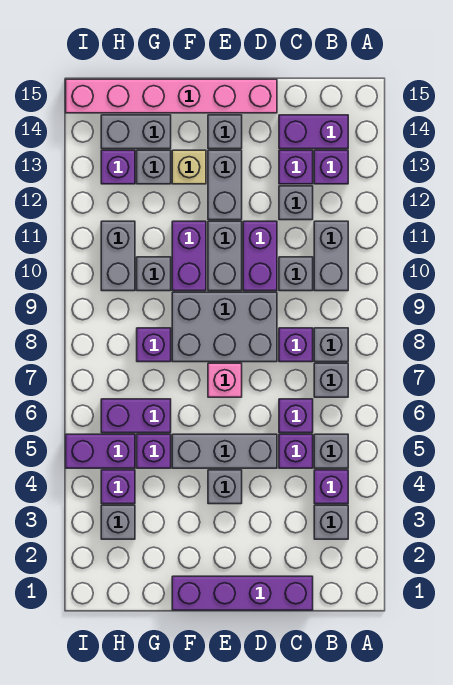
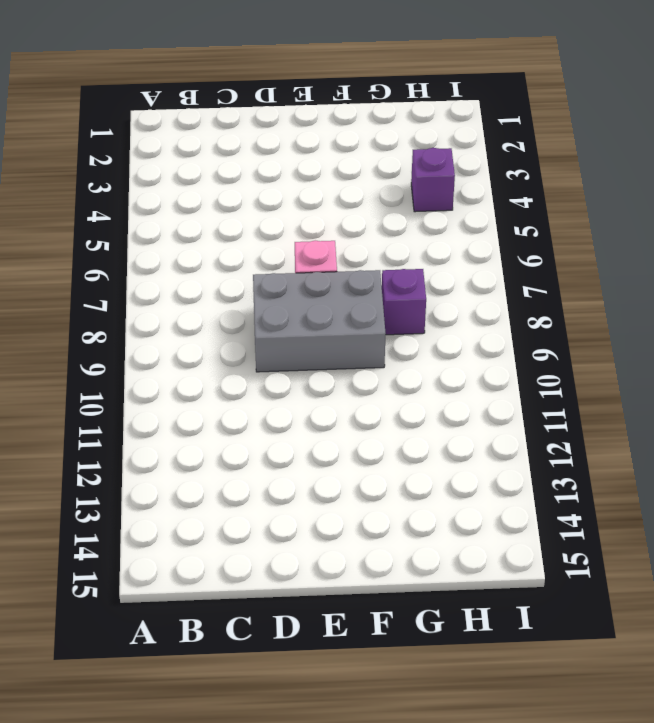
none -> grey 1x1 brick [314,505,348,539]
none -> purple 1x1 brick [314,470,348,504]
none -> grey 1x1 brick [314,434,348,468]
none -> grey 1x1 brick [314,363,348,397]

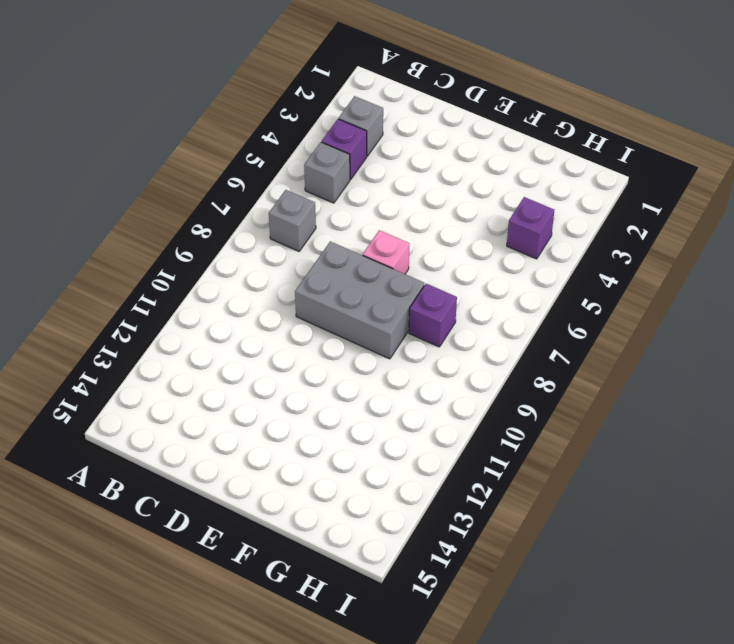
none -> grey 1x1 brick [314,328,348,362]
none -> grey 1x2 brick [314,221,348,291]
none -> purple 1x1 brick [314,150,348,184]
none -> purple 1x2 brick [279,115,348,149]

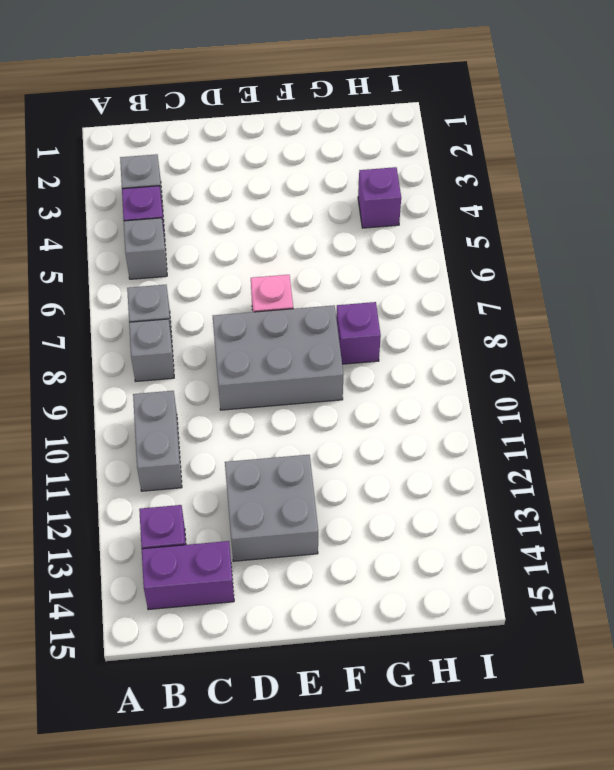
grey 2x2 brick [225,455,318,561] -> grey 1x2 brick [208,150,242,220]
none -> purple 1x4 brick [172,576,313,610]
none -> purple 1x1 brick [279,434,313,468]
none -> purple 1x1 brick [279,399,313,433]
none -> purple 1x1 brick [279,328,313,362]

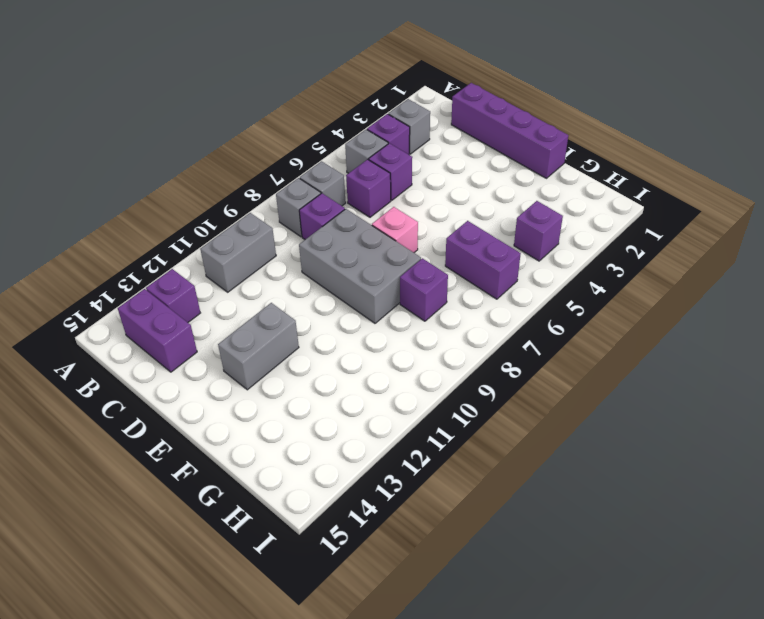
none -> grey 1x1 brick [279,257,313,291]
none -> grey 1x1 brick [279,186,313,220]
none -> purple 1x1 brick [279,150,313,184]
none -> grey 1x3 brick [172,434,277,468]

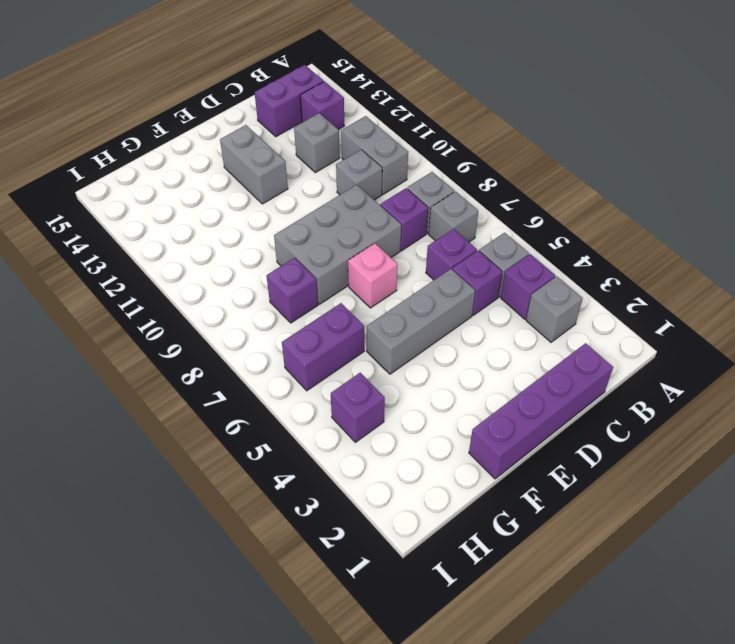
none -> purple 1x1 brick [279,150,313,184]
none -> purple 1x2 brick [243,221,277,291]
none -> pink 1x6 brick [66,79,277,113]
none -> grey 1x1 brick [208,470,242,504]

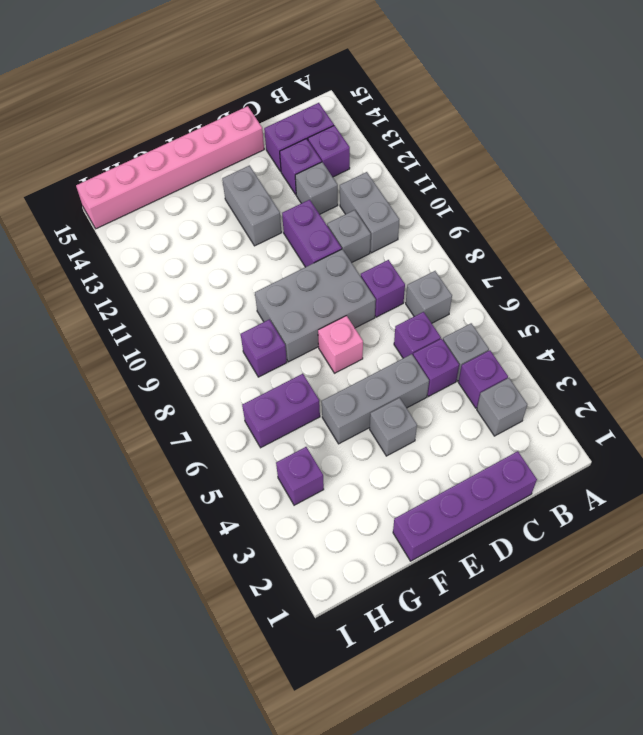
none -> grey 1x1 brick [314,328,348,362]
none -> grey 1x2 brick [208,221,242,291]
none -> grey 1x1 brick [208,115,242,149]
none -> purple 1x2 brick [172,221,206,291]

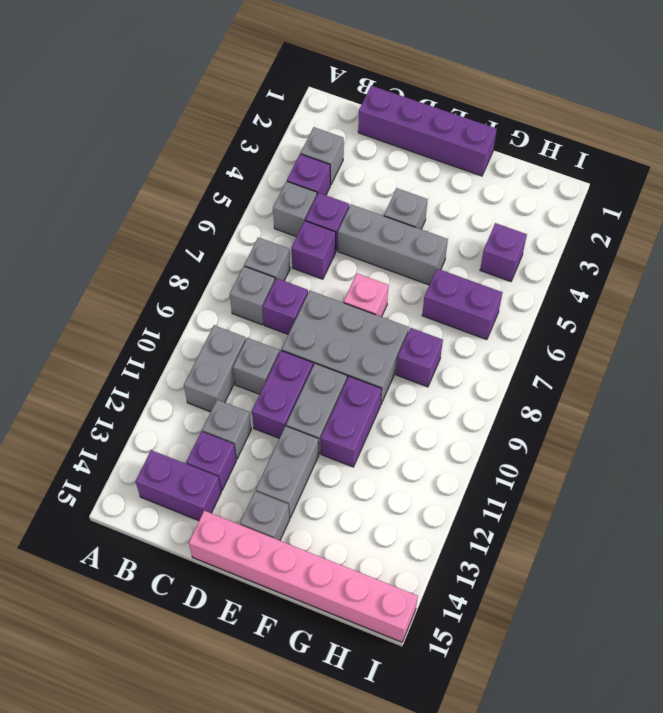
none -> purple 1x1 brick [314,150,348,184]
none -> tan 1x1 brick [172,150,206,184]
none -> purple 1x1 brick [137,434,171,468]
none -> grey 1x1 brick [137,257,171,291]

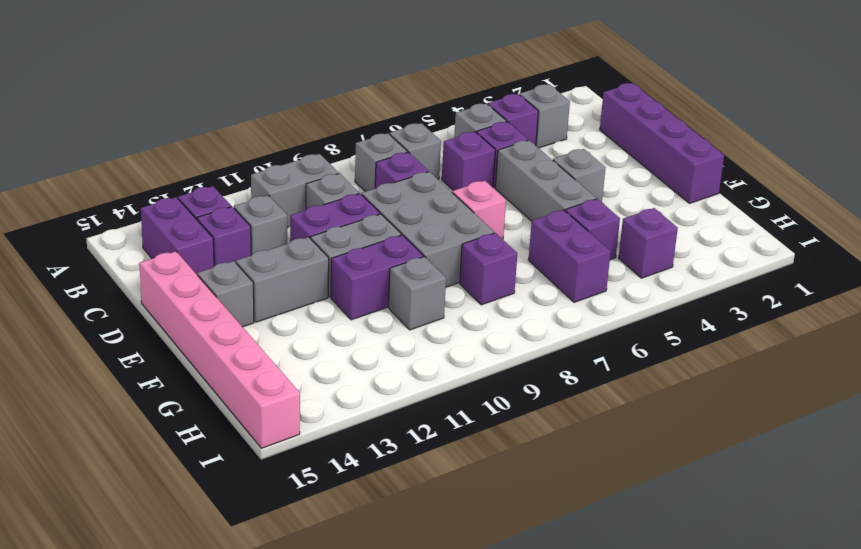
none -> tan 1x1 brick [172,150,206,184]
none -> grey 1x1 brick [137,150,171,184]
none -> grey 1x2 brick [101,115,171,149]
none -> grey 1x1 brick [101,505,135,539]

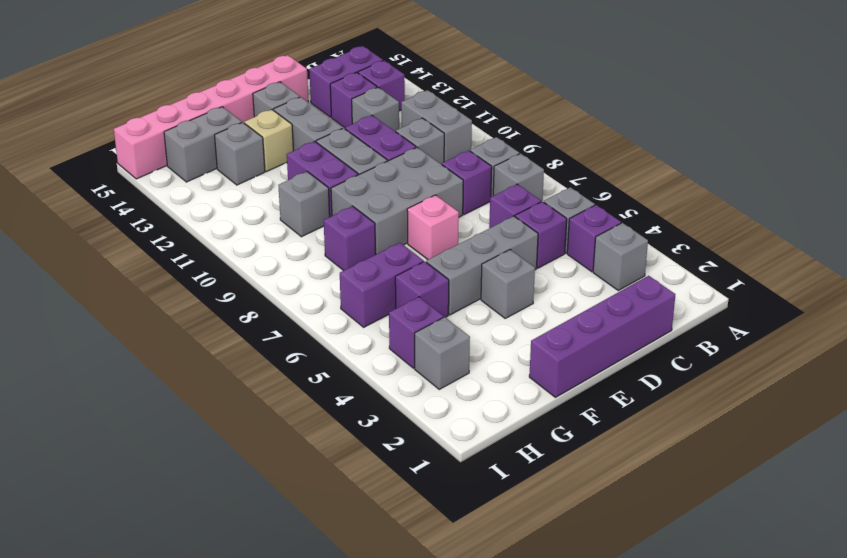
none -> purple 1x2 brick [66,434,135,468]
none -> grey 1x2 brick [101,221,135,291]
none -> purple 1x1 brick [101,150,135,184]

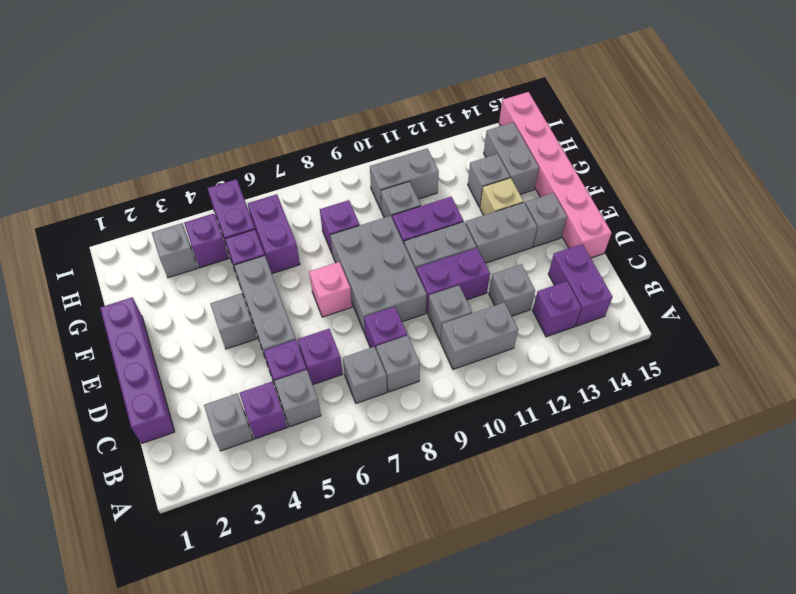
none -> purple 1x1 brick [279,150,313,184]
none -> purple 1x1 brick [101,150,135,184]

